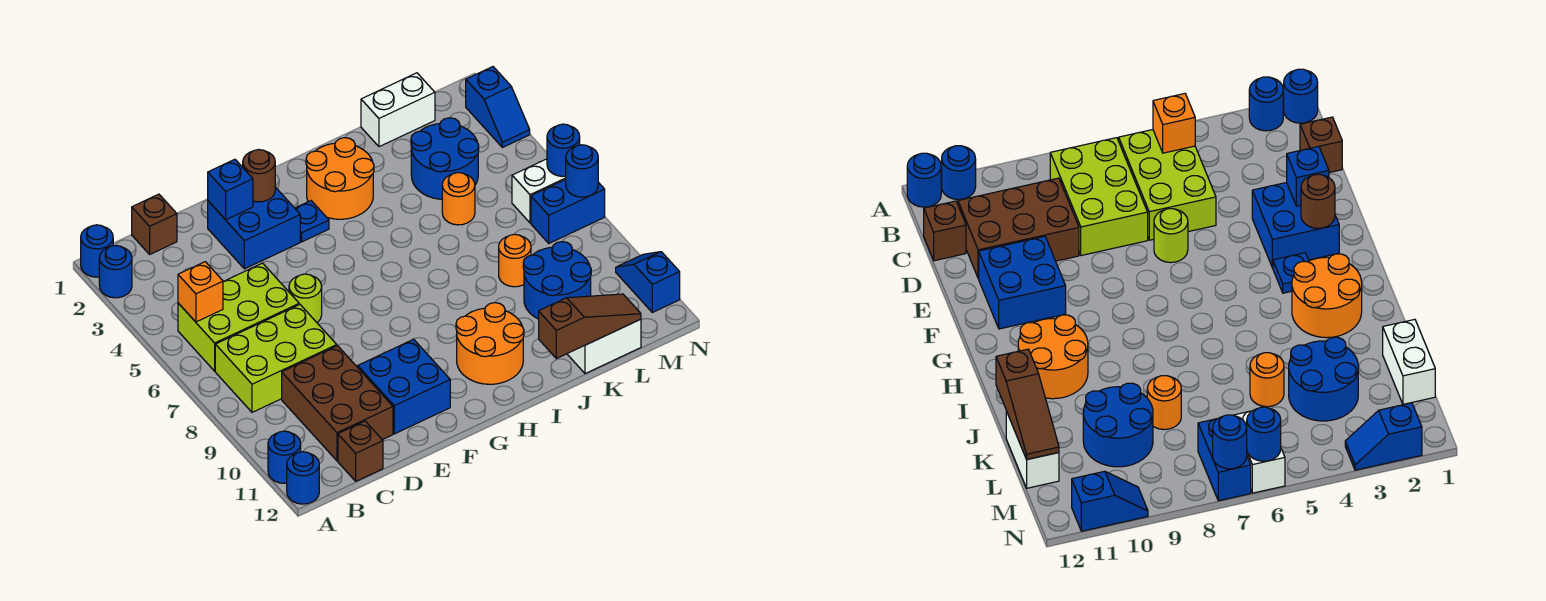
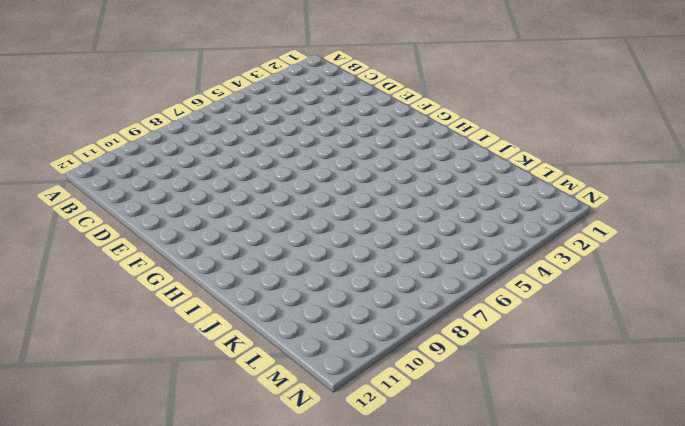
none -> blue 1x1 round brick [81,225,113,277]
none -> blue 1x1 round brick [99,245,132,298]
none -> blue 1x1 round brick [268,431,301,483]
none -> blue 1x1 round brick [287,452,319,504]

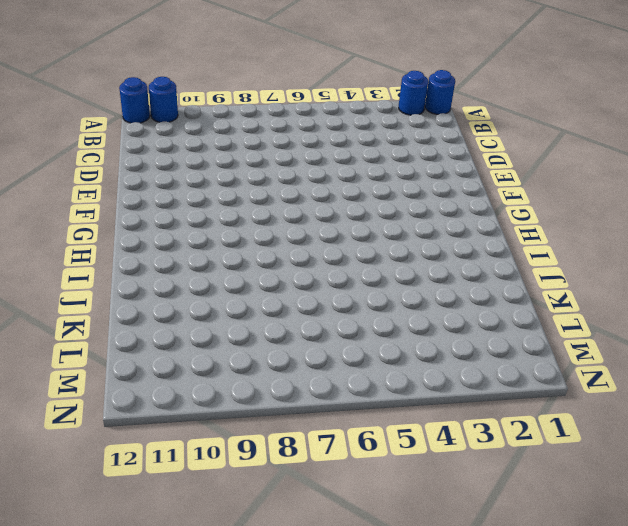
none -> lime 2x3 brick [178,263,299,371]
none -> lime 2x3 brick [215,304,337,412]
none -> brown 1x1 brick [132,194,177,254]
none -> brown 2x3 brick [282,346,393,461]

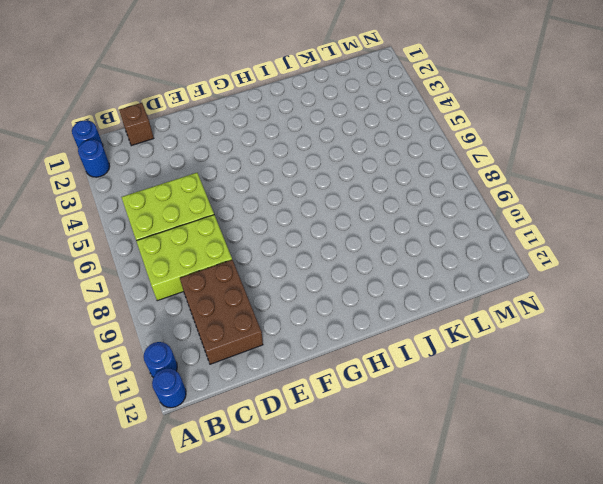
none -> brown 1x1 brick [338,421,383,481]
none -> blue 2x2 brick [208,187,300,269]
none -> lime 1x1 round brick [289,274,322,322]
none -> blue 2x2 brick [358,339,450,434]

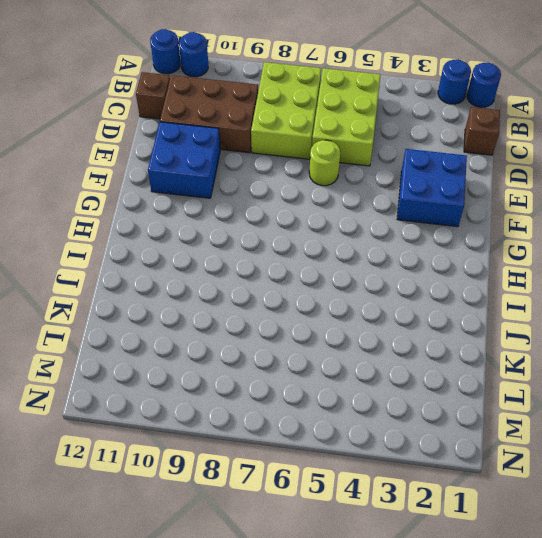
none -> blue 1x1 plate [295,201,329,242]
none -> orange 2x2 round brick [306,138,374,219]
none -> orange 2x2 round brick [456,303,524,384]
none -> white 1x2 brick [361,73,435,147]

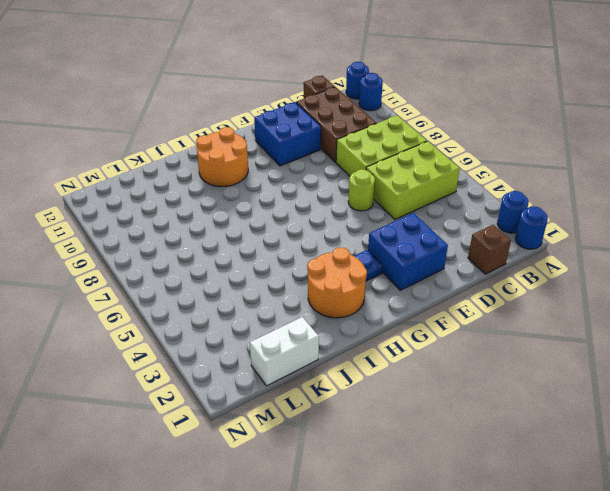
none -> blue 2x2 round brick [411,118,479,199]
none -> orange 1x1 round brick [442,173,475,225]
none -> orange 1x1 round brick [499,234,531,287]
none -> blue 2x2 round brick [523,242,591,319]

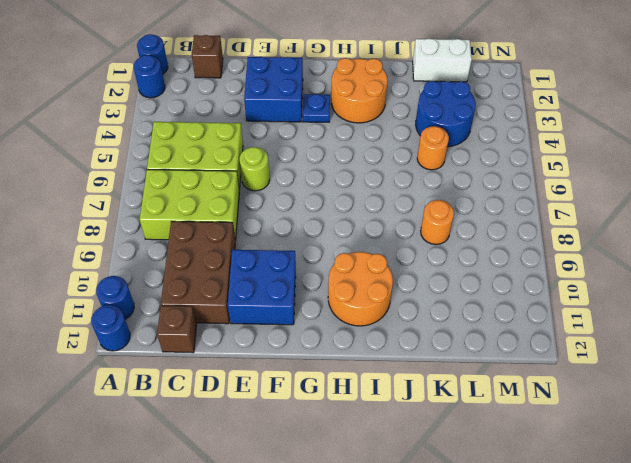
none -> blue 2x2 round brick [523,242,591,319]
none -> white 1x2 brick [567,319,641,374]
none -> white 1x2 brick [512,159,566,223]
none -> blue 1x2 brick [531,180,605,243]

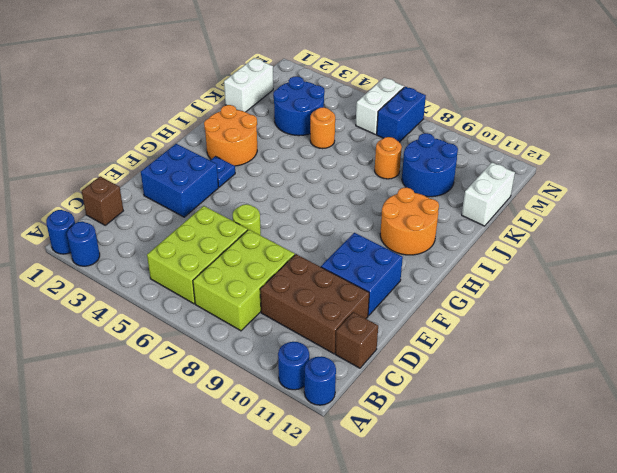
none -> blue 1x2 slope [466,67,530,148]
none -> blue 1x2 slope [616,252,680,312]
none -> orange 1x1 brick [178,262,223,322]
none -> blue 1x1 brick [208,159,253,220]

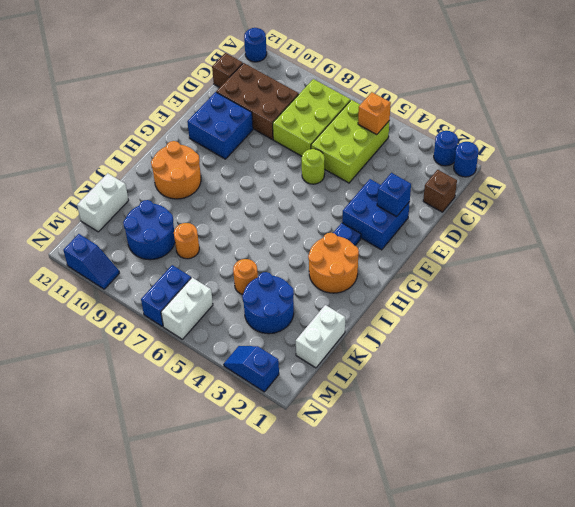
none -> blue 1x1 round brick [268,431,301,483]
none -> brown 1x1 round brick [243,150,275,202]
none -> brown 1x3 slope [539,294,641,359]
none -> blue 1x1 round brick [547,124,580,177]

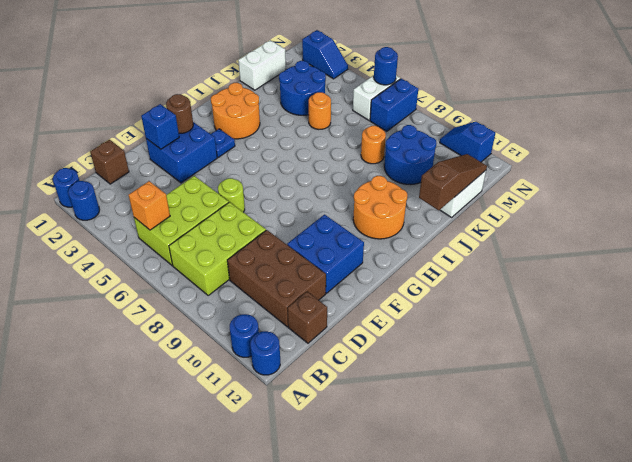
none -> blue 1x1 round brick [566,145,598,197]

